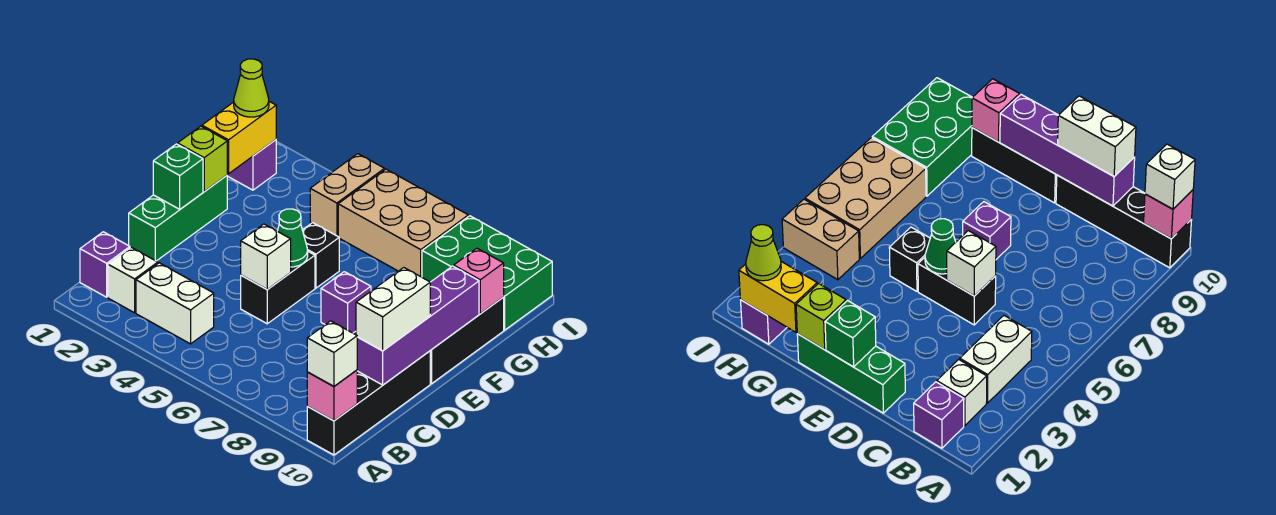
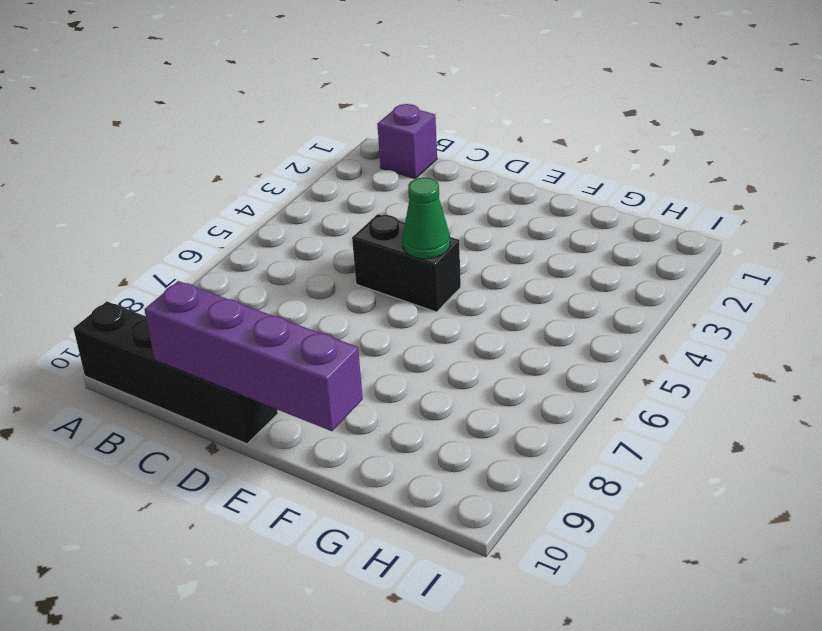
none -> white 1x1 brick [108,247,158,313]
none -> white 1x2 brick [136,263,214,344]
none -> green 1x3 brick [129,176,227,261]

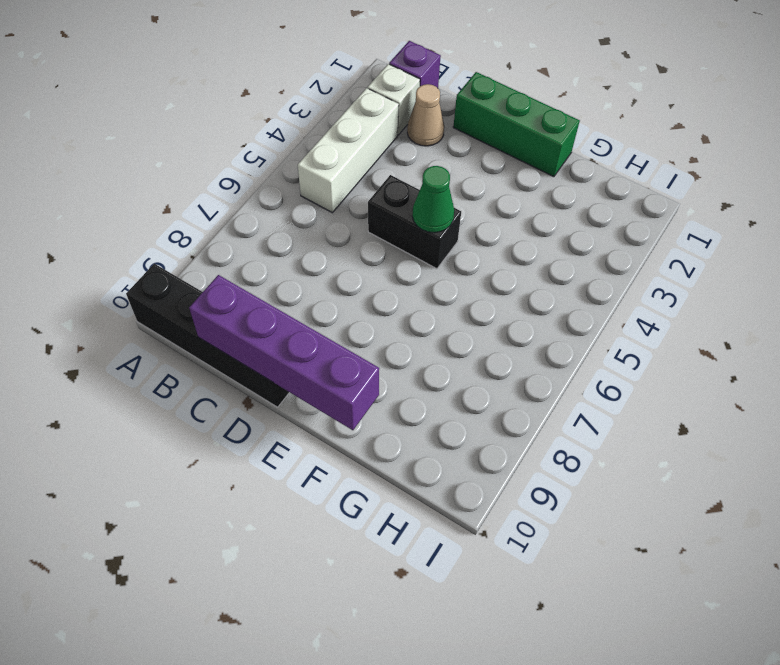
white 1x3 brick [298,88,399,213] -> white 1x2 brick [136,263,214,344]
tan 1x1 cone [407,84,444,146] -> none
none -> purple 1x1 brick [321,272,371,333]
none -> black 1x3 brick [430,298,504,384]
none -> black 1x1 brick [302,223,339,288]

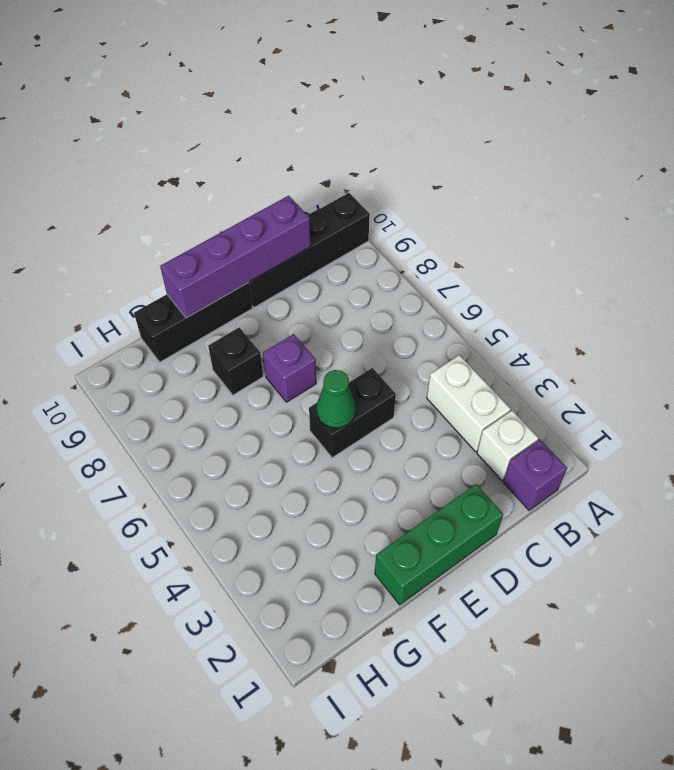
black 1x1 brick [208,327,263,395] -> black 1x1 brick moved to [302,223,339,288]
none -> purple 1x1 brick [227,140,276,190]
none -> tan 1x2 brick [310,154,384,236]
none -> tan 2x3 brick [338,169,468,277]

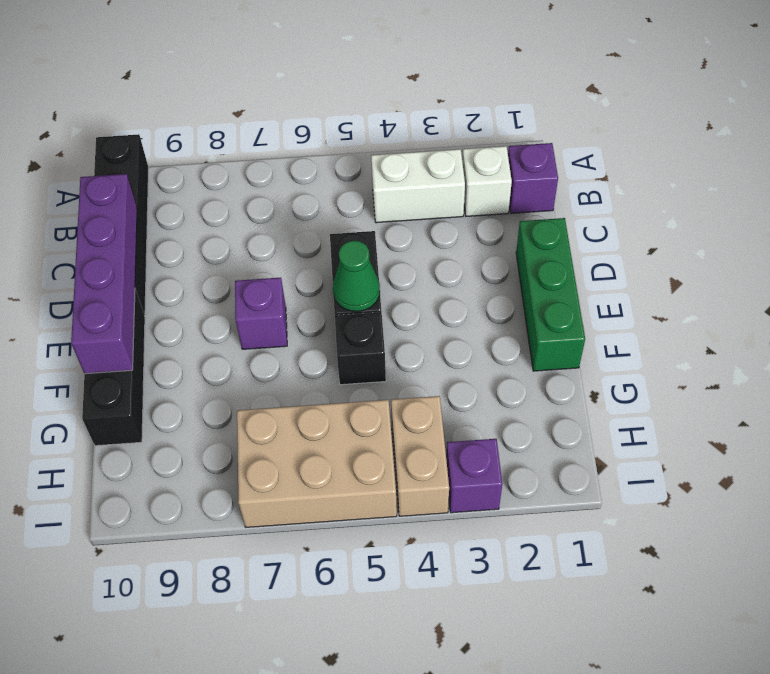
purple 1x1 brick [446,439,502,513] -> purple 1x1 brick moved to [227,140,276,190]
none -> green 2x3 brick [422,216,552,330]
none -> pink 1x1 brick [307,370,357,421]
none -> white 1x1 brick [241,224,291,290]

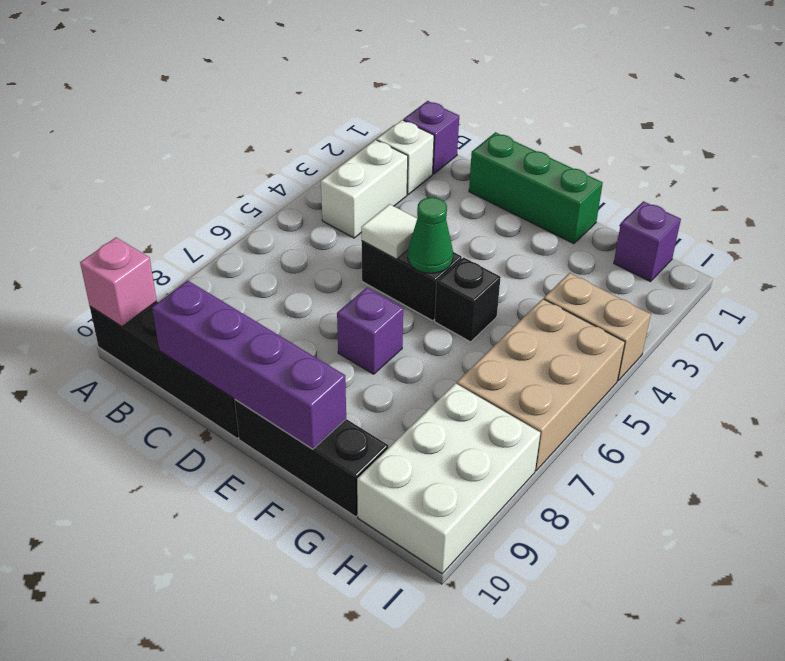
white 1x1 tile [361,204,417,259] -> white 1x1 brick [241,224,291,290]
white 2x3 brick [357,383,540,574] -> green 2x3 brick [422,216,552,330]
none -> green 1x1 brick [153,144,203,209]
none -> lime 1x1 brick [178,126,227,192]
none -> yellow 1x2 brick [202,101,276,174]

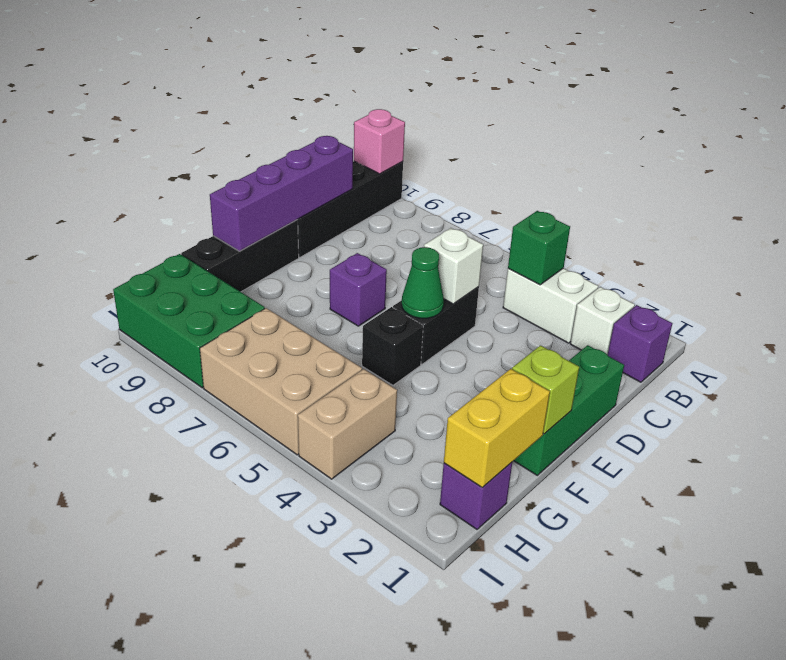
green 1x1 brick [508,211,570,285] -> green 1x1 brick moved to [153,144,203,209]
none -> pink 1x1 brick [454,248,504,314]
none -> white 1x1 brick [307,321,357,386]
none -> white 1x2 brick [356,268,430,351]

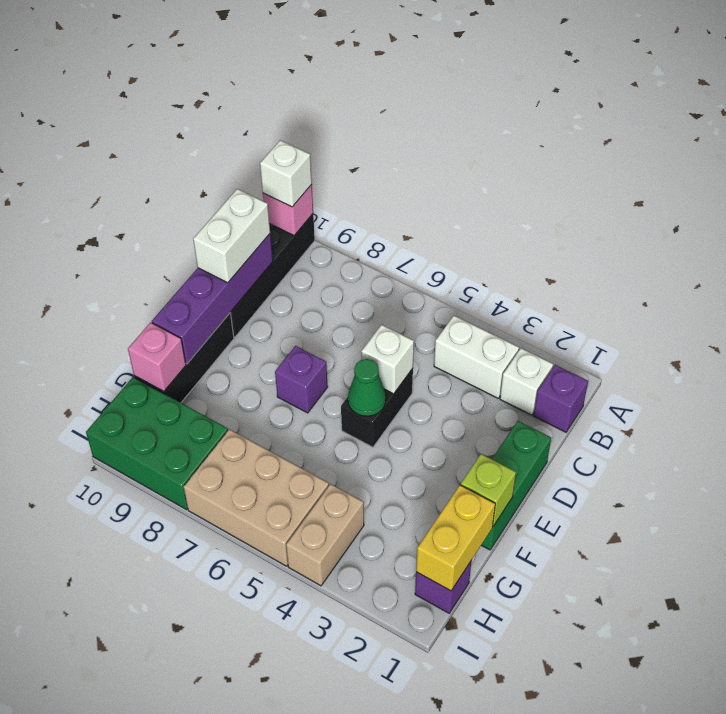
none -> black 1x1 brick [302,223,339,288]
none -> green 1x1 brick [153,144,203,209]
none -> lime 1x1 cone [234,59,269,117]

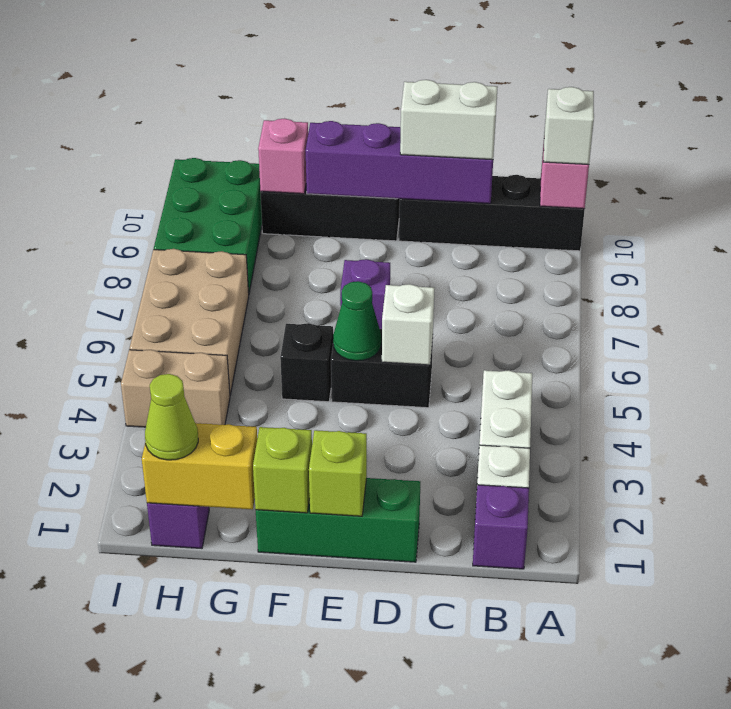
lime 1x1 brick [309,430,367,516] -> green 1x1 brick [153,144,203,209]

